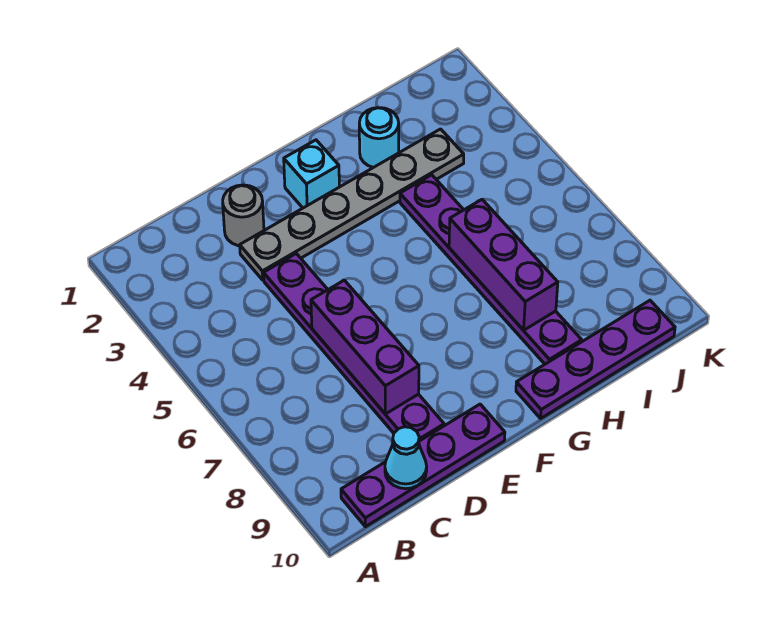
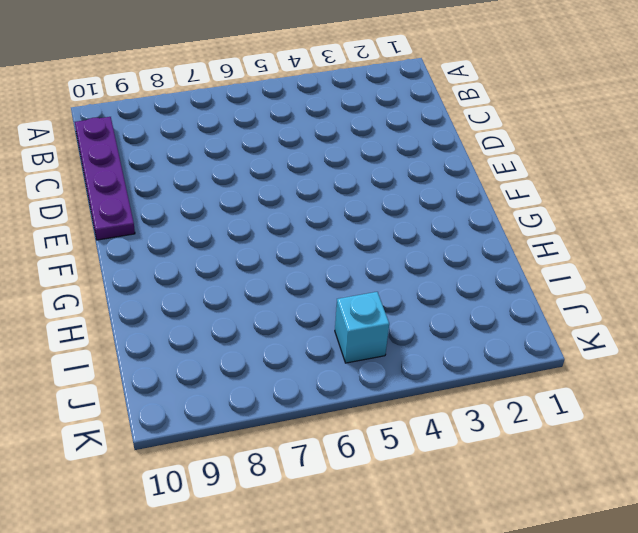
cyan 1x1 brick [335,292,389,363] -> cyan 1x1 brick moved to [284,140,339,208]
none -> grey 1x1 round brick [223,185,264,246]
none -> grey 1x6 plate [240,129,464,280]

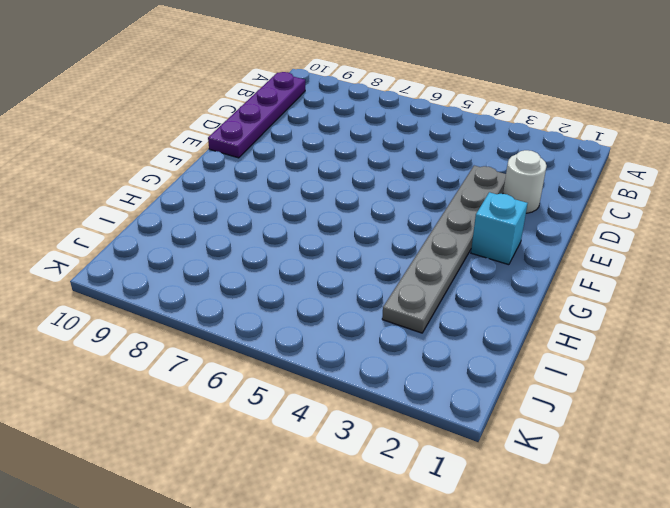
white 1x1 round brick [503,150,547,213] -> grey 1x1 round brick [223,185,264,246]
none -> purple 1x6 plate [264,254,444,441]
none -> purple 1x4 plate [516,300,675,418]

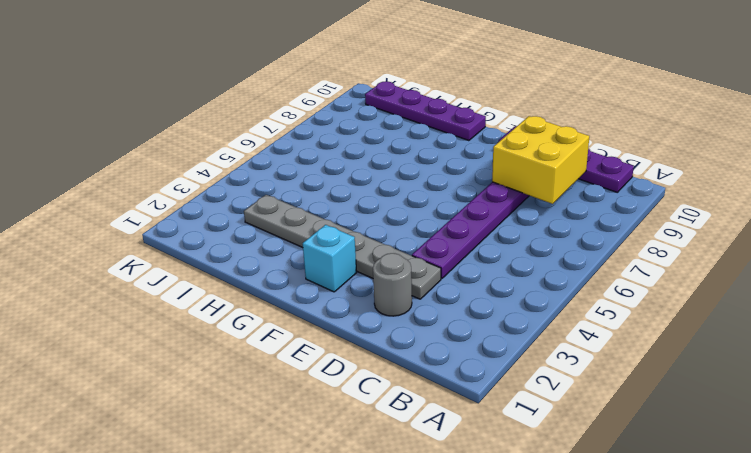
yellow 2x2 brick [492,116,589,204] -> purple 1x3 brick [311,280,419,414]
none -> cyan 1x1 round brick [359,108,399,168]
none -> purple 1x6 plate [400,175,582,364]

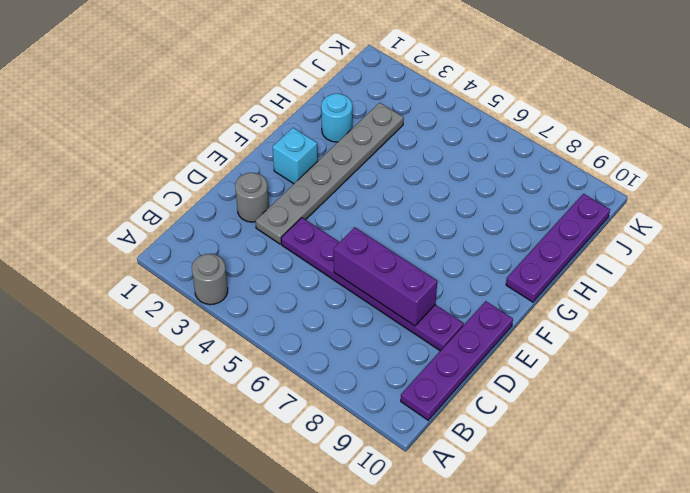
grey 1x1 round brick [192,254,228,305] -> none
none -> purple 1x6 plate [400,175,582,364]
none -> cyan 1x1 cone [385,427,427,489]

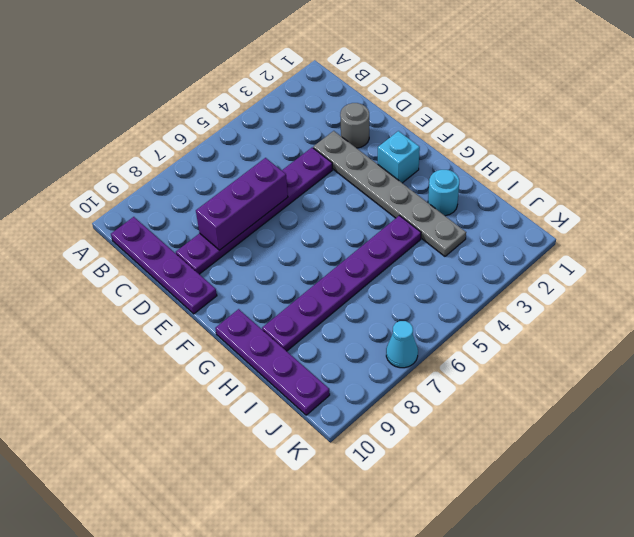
cyan 1x1 cone [386,321,418,368] -> cyan 1x1 cone moved to [385,427,427,489]
none -> purple 1x3 brick [449,200,558,330]

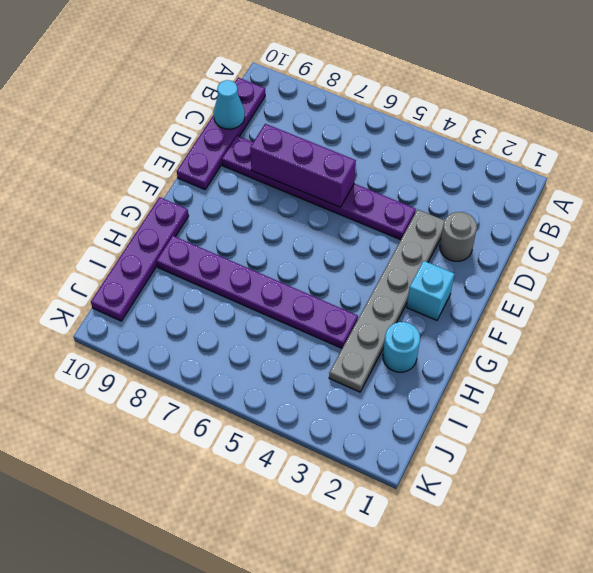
none -> purple 1x3 brick [449,200,558,330]

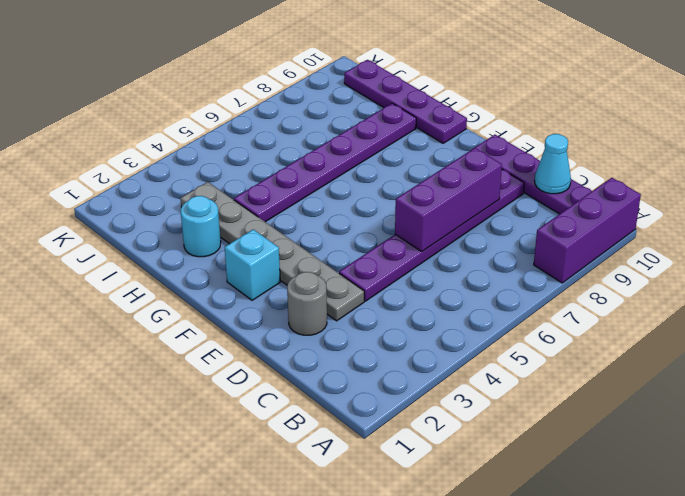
purple 1x3 brick [534,178,641,283] -> purple 1x3 brick moved to [449,200,558,330]

